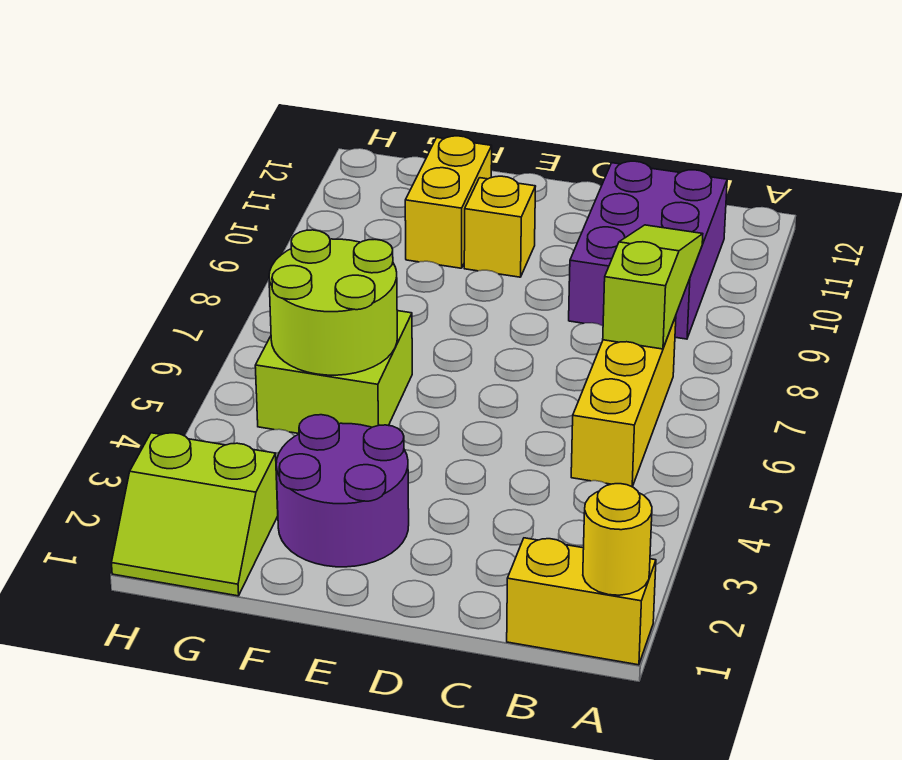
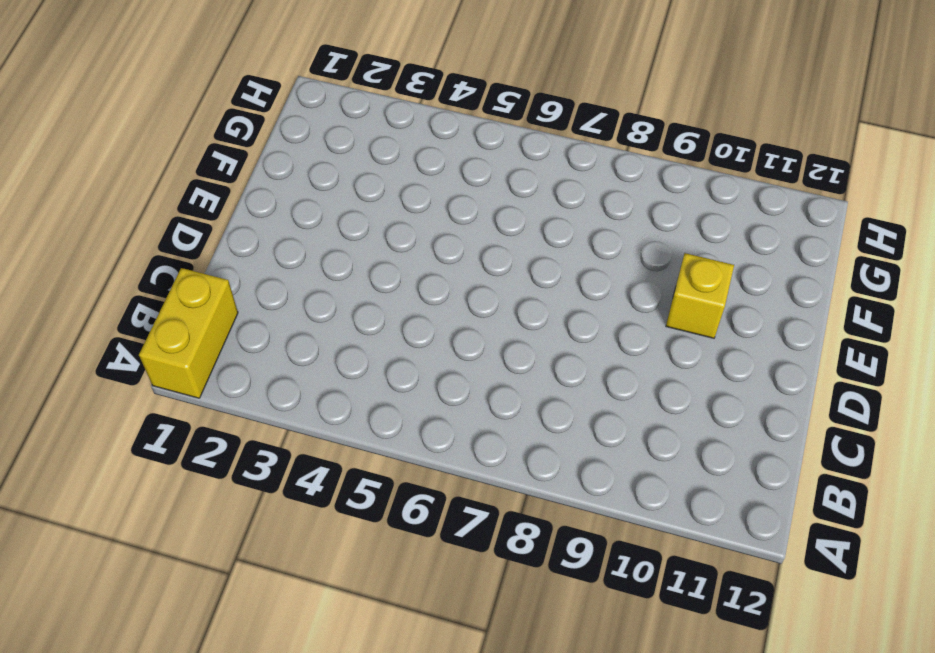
none -> yellow 1x3 brick [571,316,676,487]
none -> purple 2x3 brick [569,161,727,339]

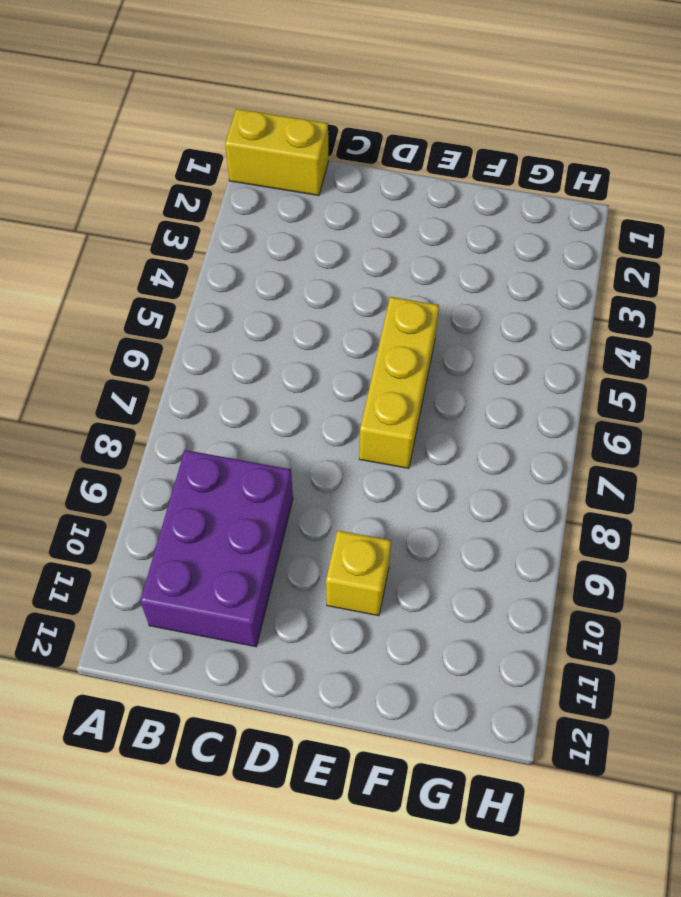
yellow 1x3 brick [359,297,439,468] -> yellow 1x3 brick moved to [571,316,676,487]
none -> purple 2x2 round brick [276,415,409,567]
none -> lime 2x2 brick [255,311,412,434]

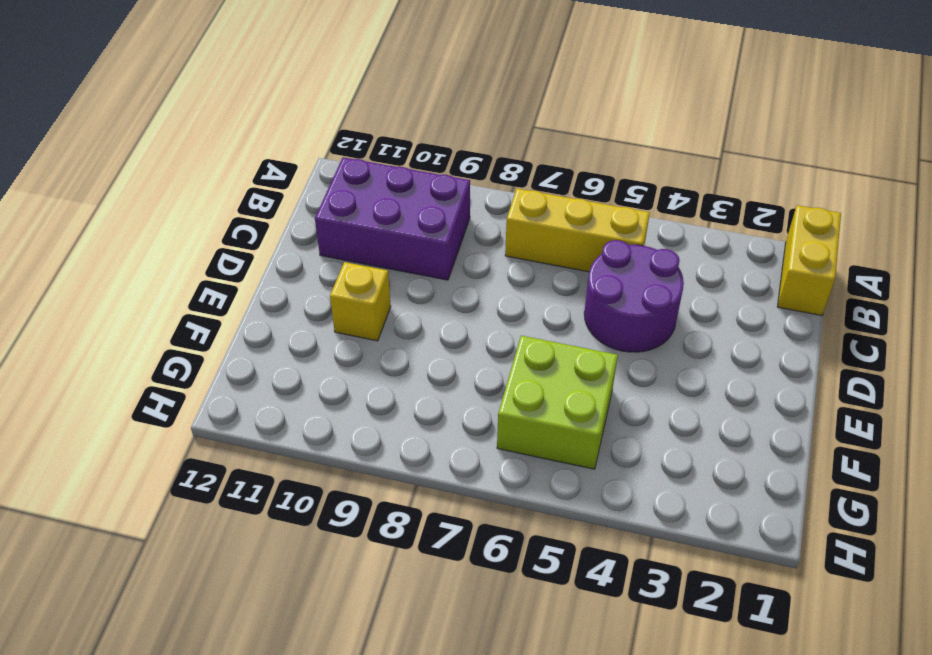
purple 2x2 round brick [584,240,684,352] -> purple 2x2 round brick moved to [276,415,409,567]
none -> yellow 1x2 brick [405,136,492,268]
none -> lime 2x2 slope [112,433,278,596]

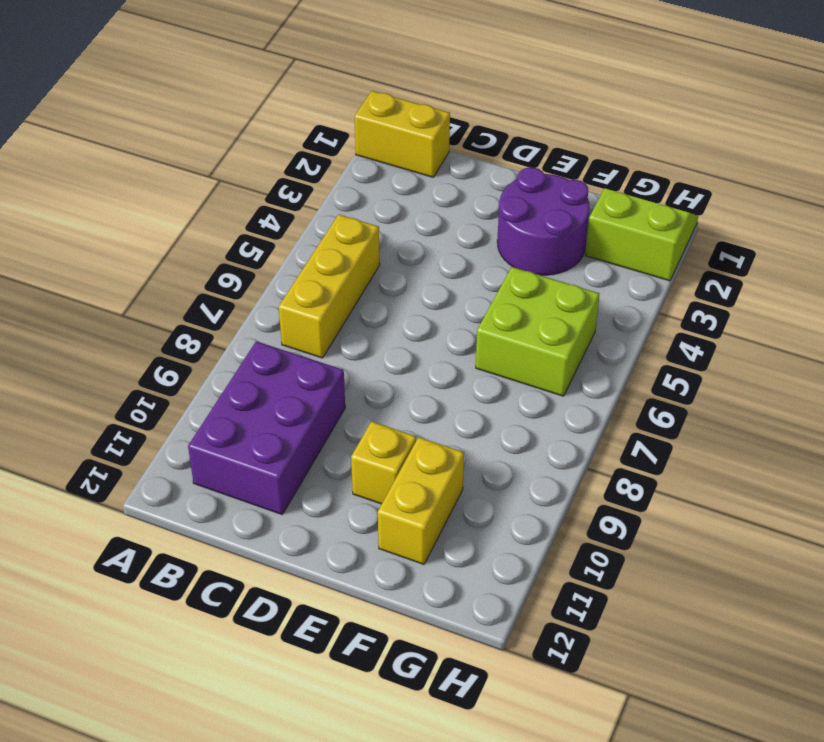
none -> yellow 1x1 round brick [583,484,652,595]
none -> lime 1x3 slope [603,225,703,349]

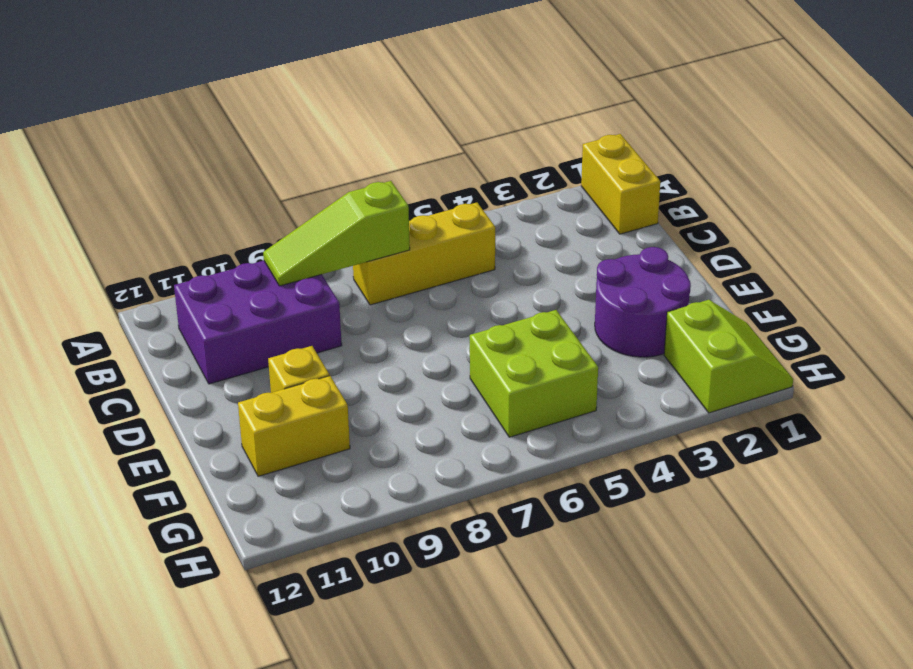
none -> yellow 1x1 round brick [583,484,652,595]
none -> lime 2x2 round brick [269,230,397,375]

